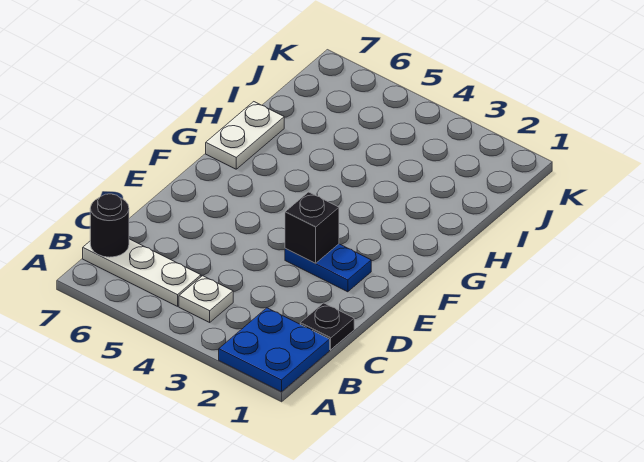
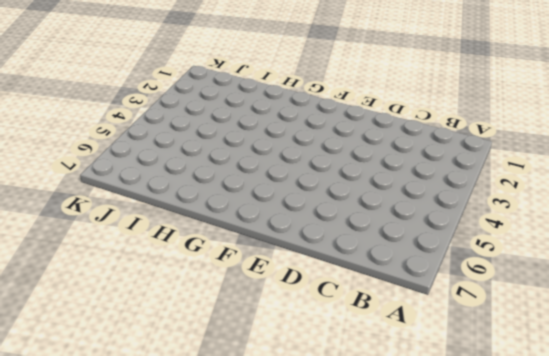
none -> blue 2x2 plate [219,308,330,392]
none -> white 1x1 plate [179,276,233,322]

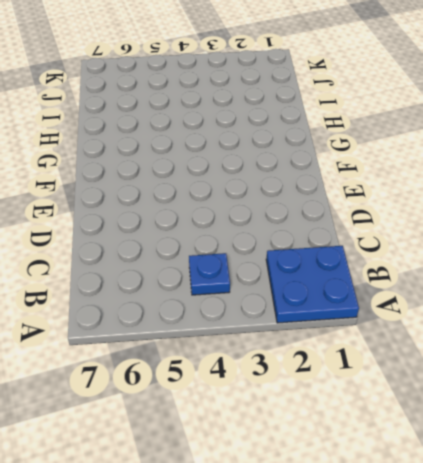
blue 1x1 plate [189,253,230,295] -> white 1x1 plate [179,276,233,322]
none -> white 1x3 plate [83,239,201,306]
none -> black 1x1 plate [300,303,354,350]

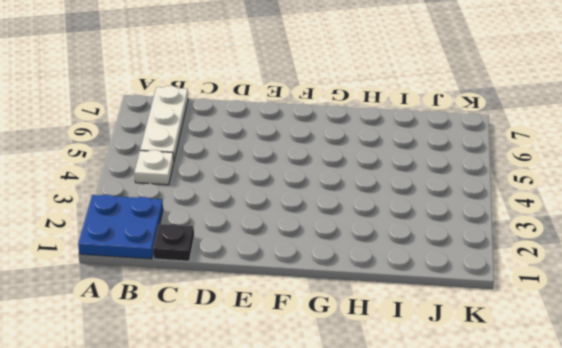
none -> blue 1x2 plate [285,244,371,292]
none -> white 1x2 plate [206,102,284,169]

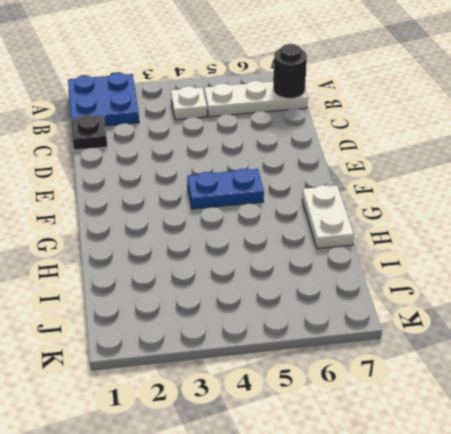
blue 1x2 plate [187,169,264,209] -> blue 1x2 plate moved to [285,244,371,292]
none -> black 1x1 brick [285,192,339,263]

